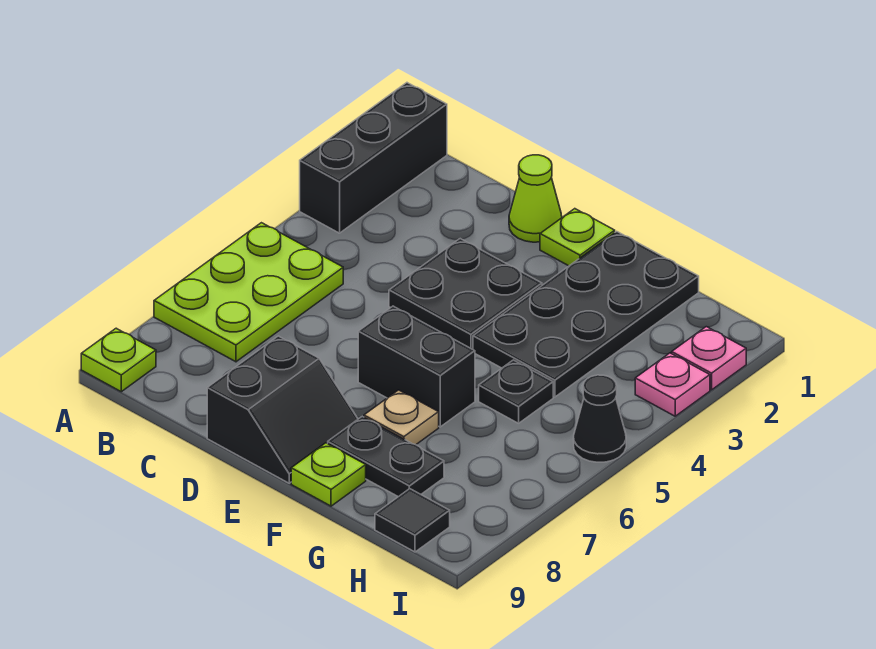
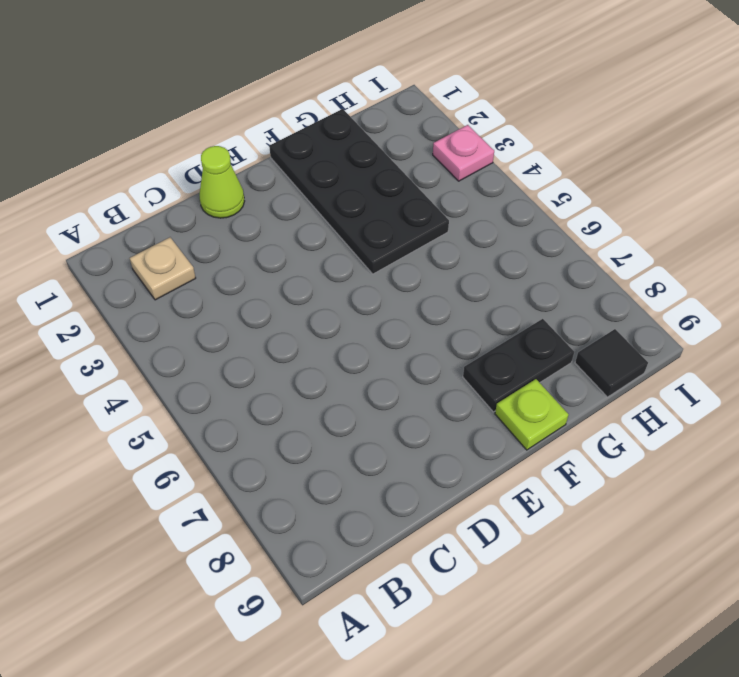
tan 1x1 plate [130,237,196,300] -> tan 1x1 plate moved to [364,390,439,445]
none -> black 1x3 brick [300,83,447,233]
none -> lime 2x3 plate [154,223,343,362]
none -> lime 1x1 plate [81,328,156,392]

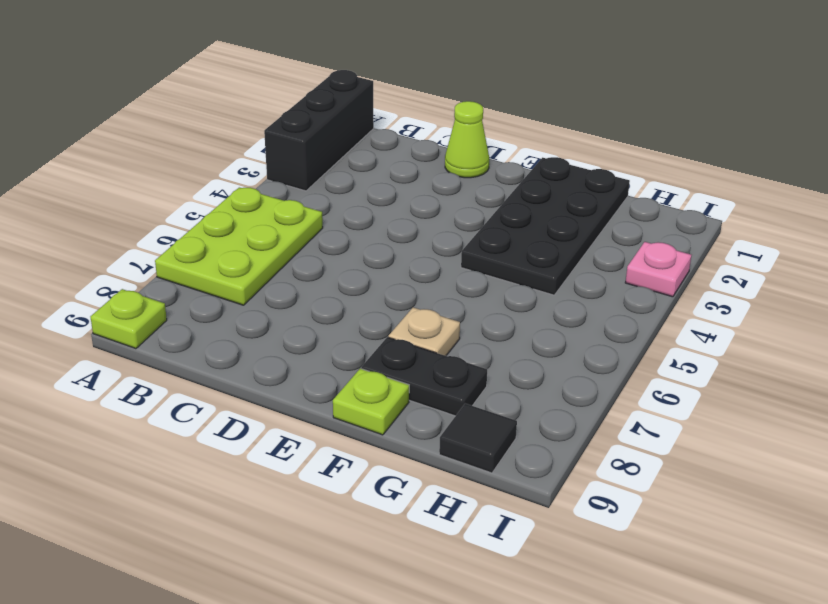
none -> black 2x2 plate [389,239,542,349]
none -> black 2x2 slope [207,336,358,483]
none -> lime 1x1 plate [540,209,615,266]

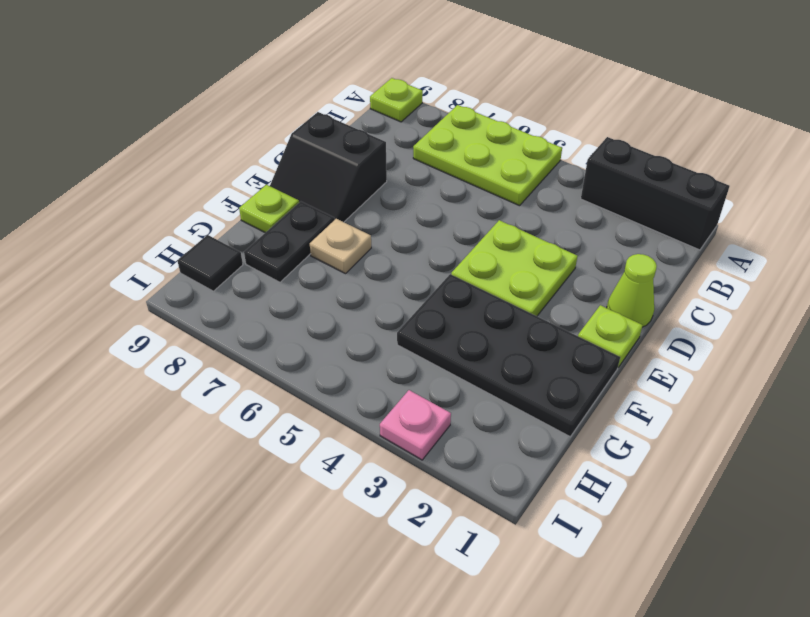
lime 2x2 plate [451,220,578,316] -> black 2x2 plate [389,239,542,349]
none -> black 1x2 brick [358,306,475,427]
none -> black 1x1 plate [479,360,553,423]
none -> pink 1x1 plate [672,327,746,390]

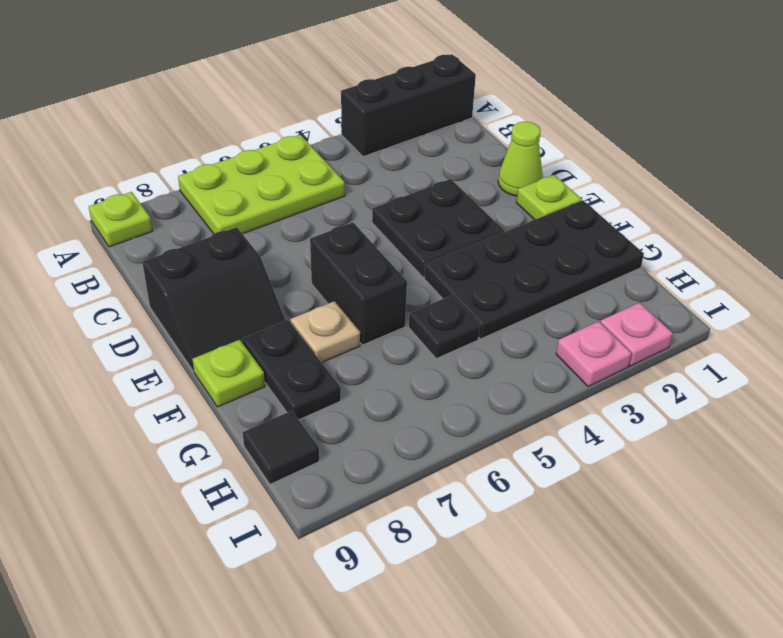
none -> black 1x1 cone [574,375,626,462]

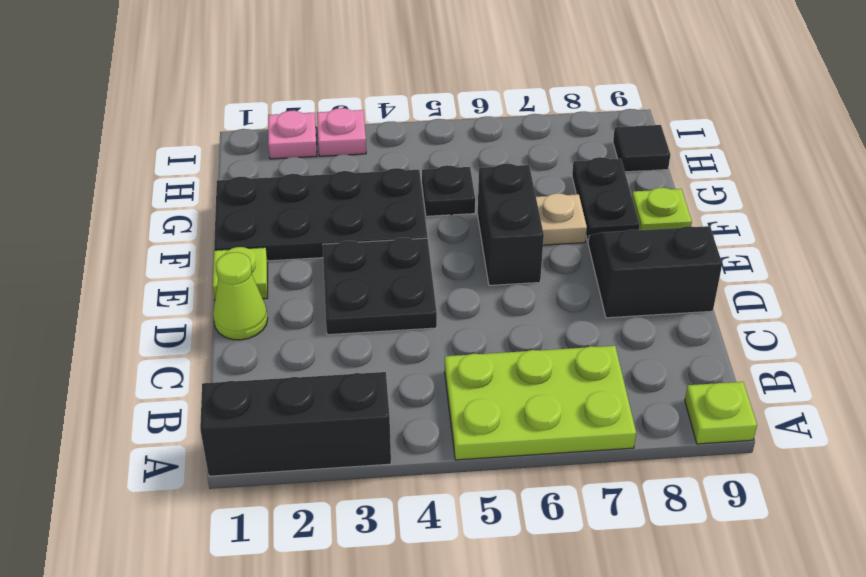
none -> black 1x1 cone [574,375,626,462]

